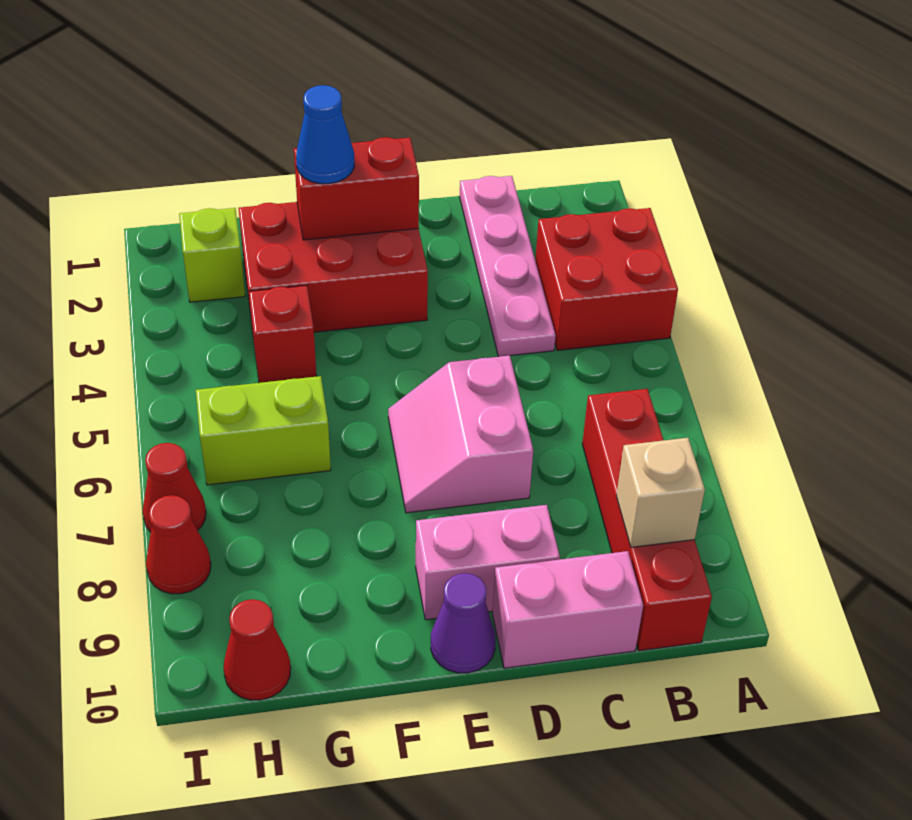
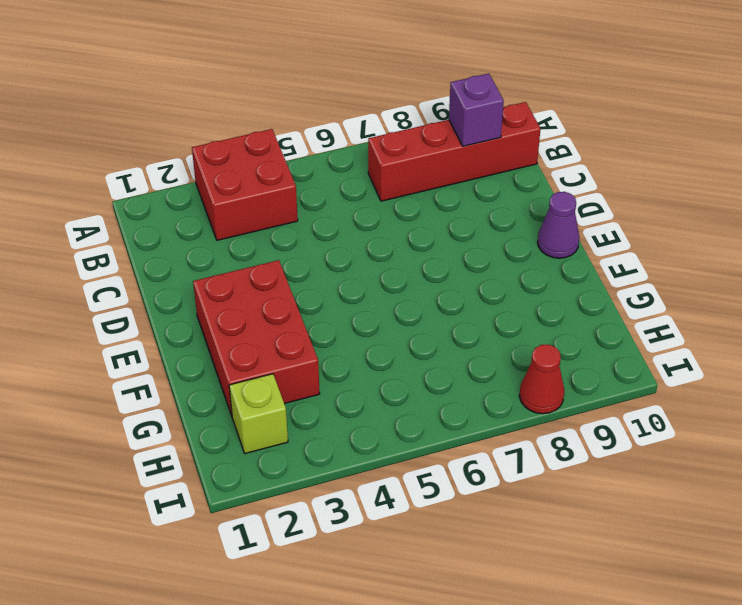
purple 1x1 brick [449,74,504,146] -> tan 1x1 brick [616,438,705,547]
none -> pink 1x4 plate [460,176,556,357]
none -> pink 1x2 brick [492,551,643,668]
none -> pink 2x2 slope [388,356,533,513]

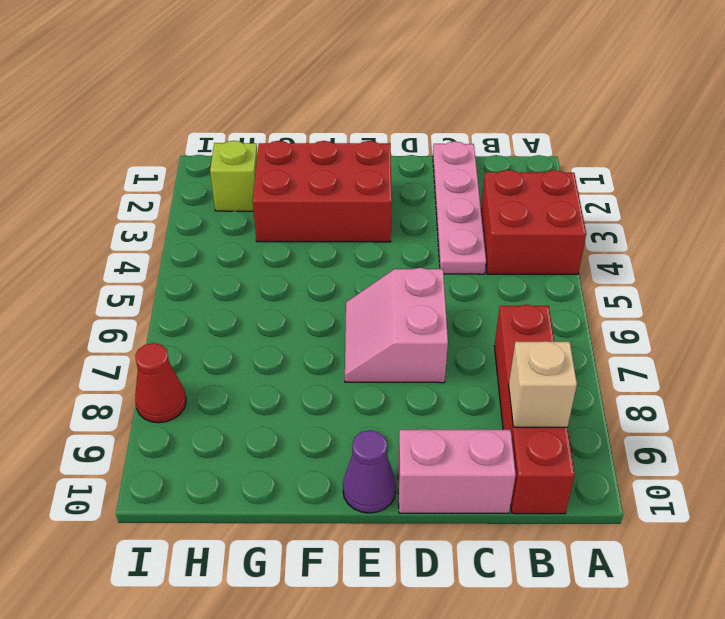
none -> pink 1x2 brick [416,505,560,620]
none -> red 1x1 brick [249,285,317,383]
none -> lime 1x2 brick [196,376,331,485]

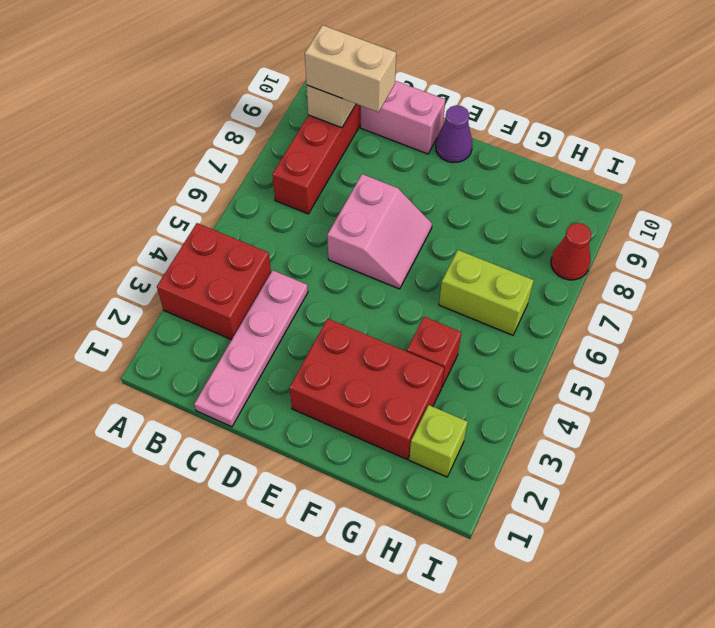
tan 1x2 brick [305,25,396,112] -> none
none -> pink 1x2 brick [416,505,560,620]
none -> red 1x1 cone [224,599,291,700]
none -> red 1x1 cone [143,443,206,532]

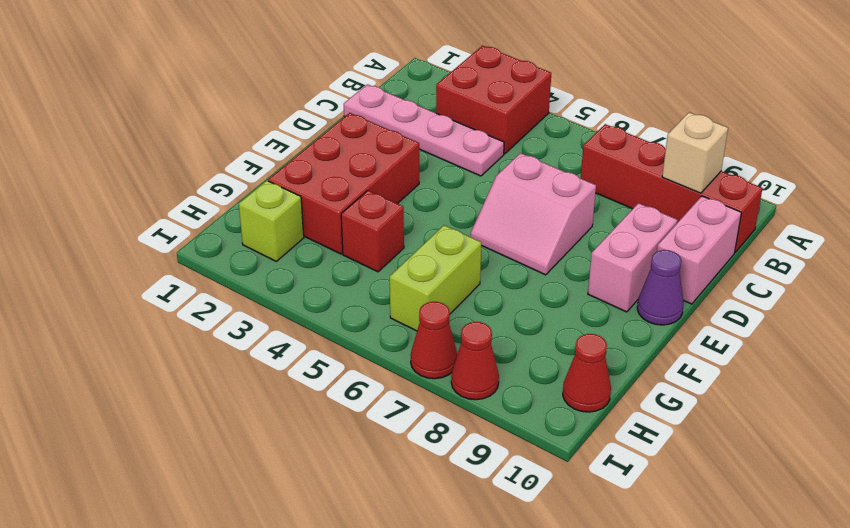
none -> red 1x2 brick [294,137,419,240]
none -> blue 1x1 cone [296,85,354,184]

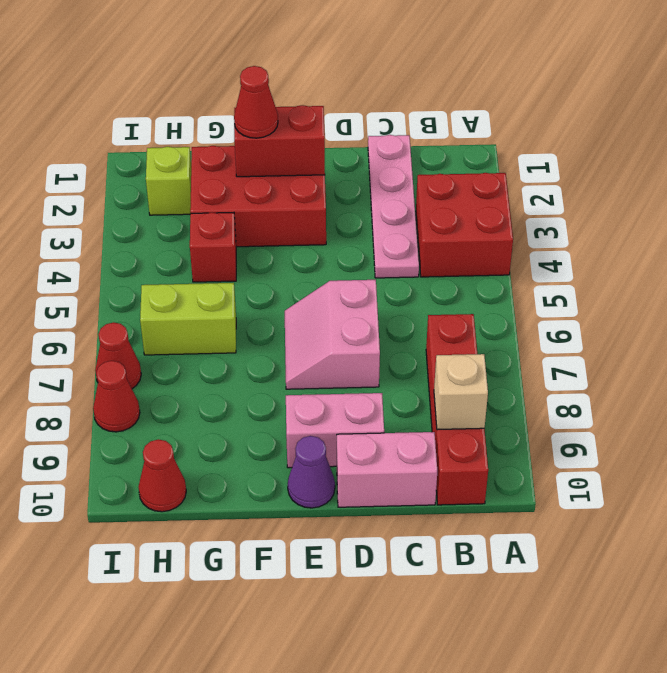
red 1x1 cone [234,66,278,138] -> blue 1x1 cone [296,85,354,184]

